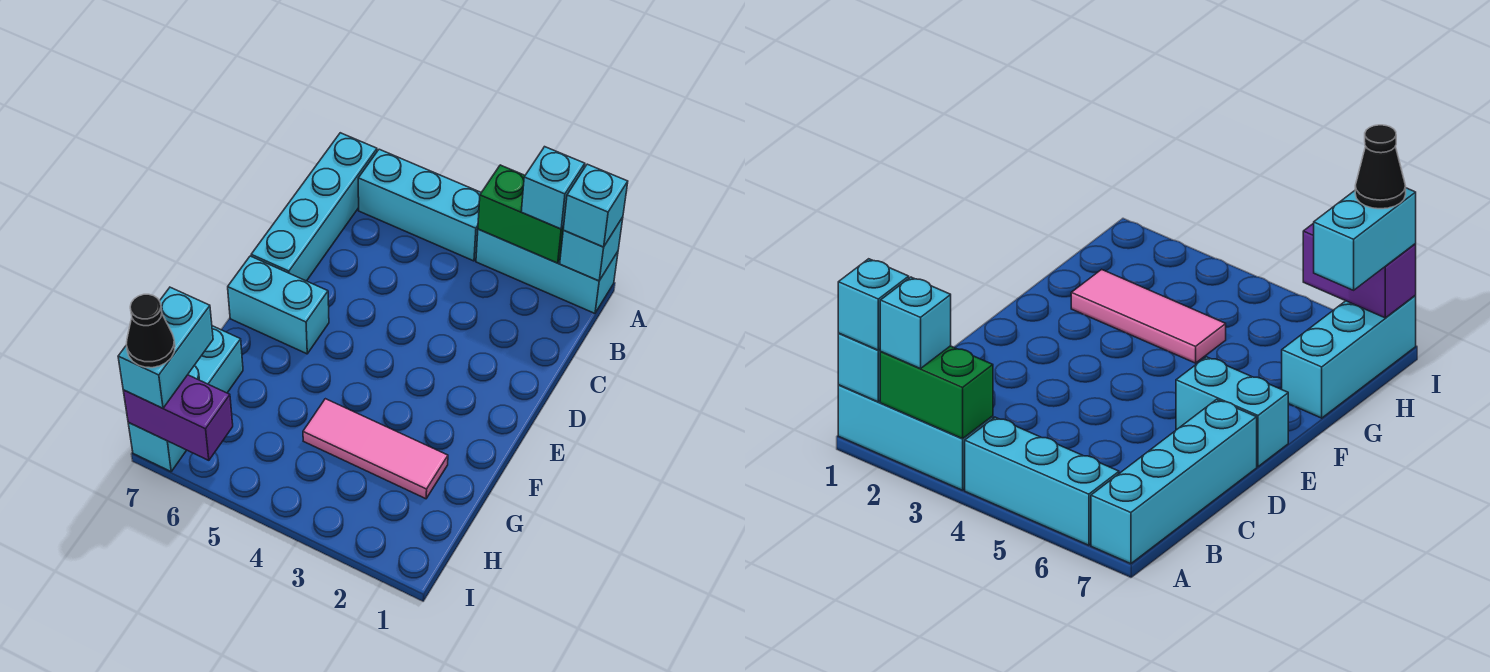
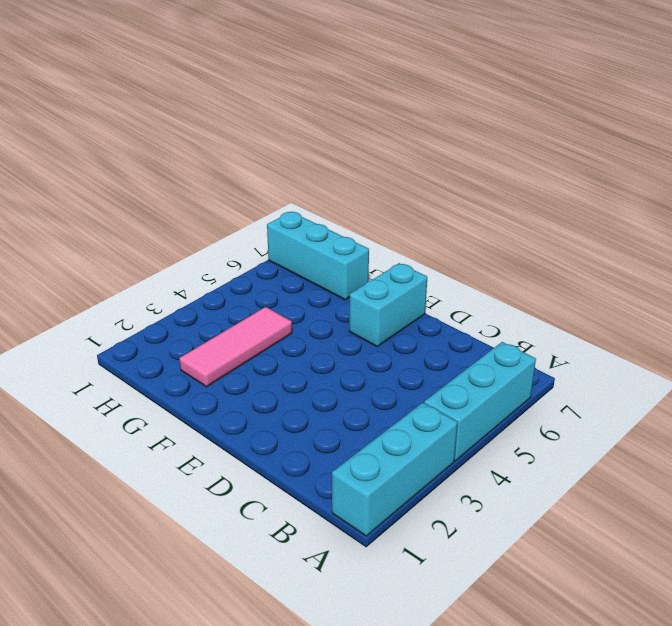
none -> cyan 1x4 brick [251,133,377,281]
none -> cyan 1x1 brick [560,217,623,281]
none -> green 1x2 brick [478,165,564,263]

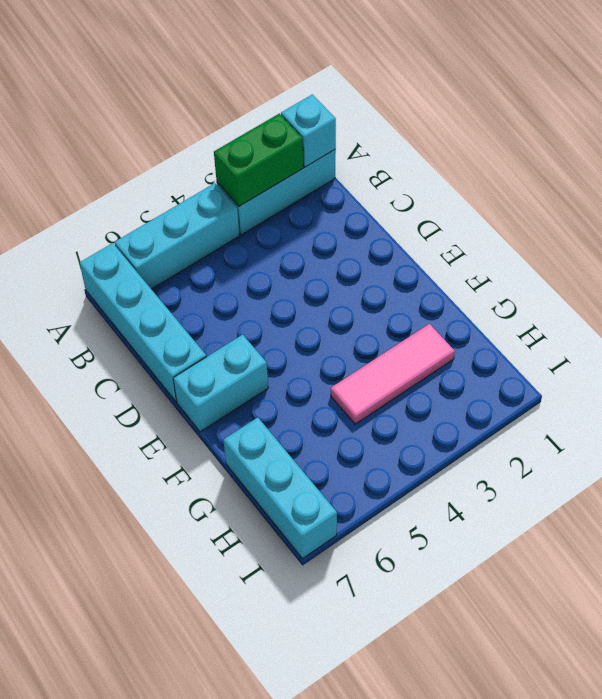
none -> purple 1x2 brick [123,375,233,460]
none -> cyan 1x1 brick [563,164,628,247]
none -> cyan 1x1 brick [521,147,585,229]

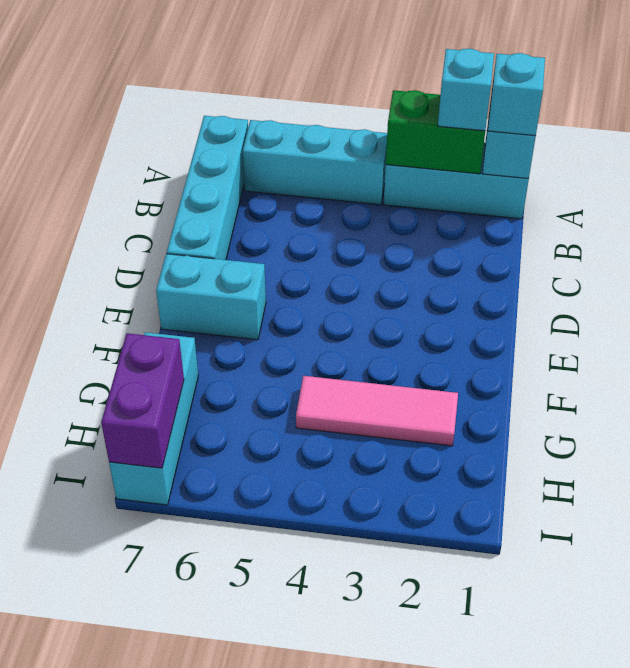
purple 1x2 brick [101,333,184,468] -> purple 1x2 brick turned to [123,375,233,460]
none -> cyan 1x2 brick [118,287,213,408]
none -> black 1x1 cone [126,294,175,368]

